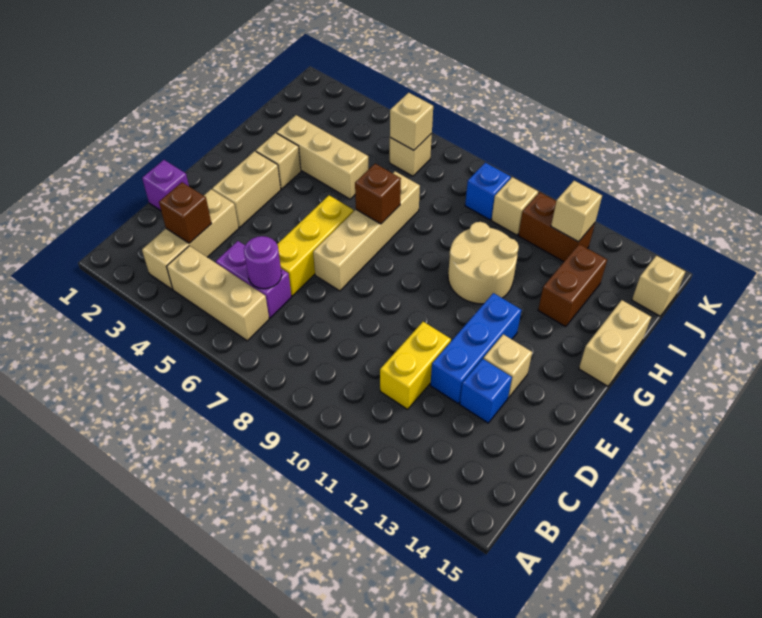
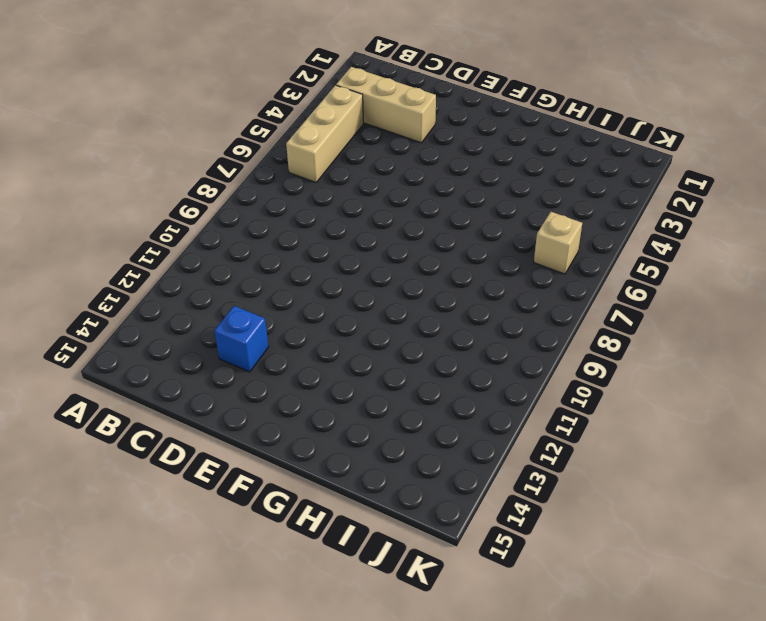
none -> purple 1x2 brick [216,241,291,318]
none -> yellow 1x2 brick [380,322,451,409]
none -> purple 1x1 brick [142,160,189,211]

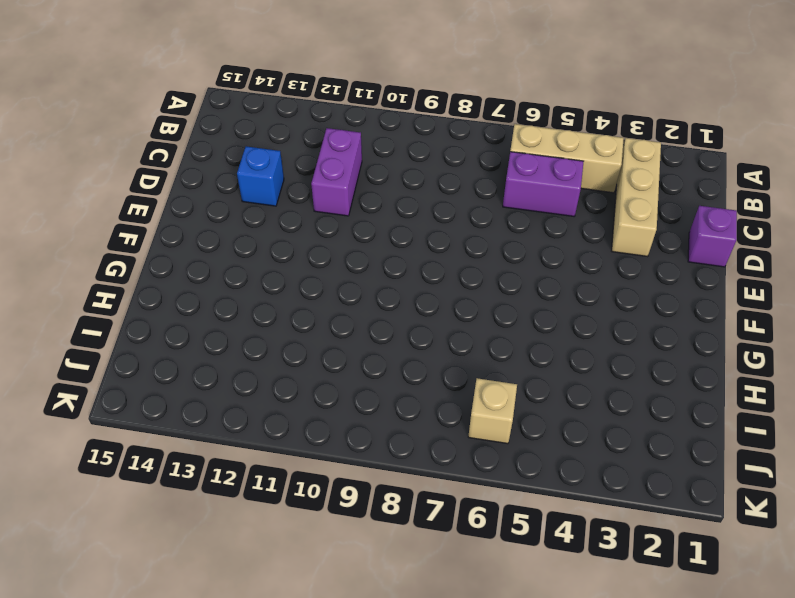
purple 1x2 brick [311,128,362,216] -> yellow 1x2 brick [380,322,451,409]
none -> yellow 1x3 brick [277,195,354,296]
none -> blue 1x3 brick [430,293,521,403]
none -> tan 1x2 brick [212,151,281,227]

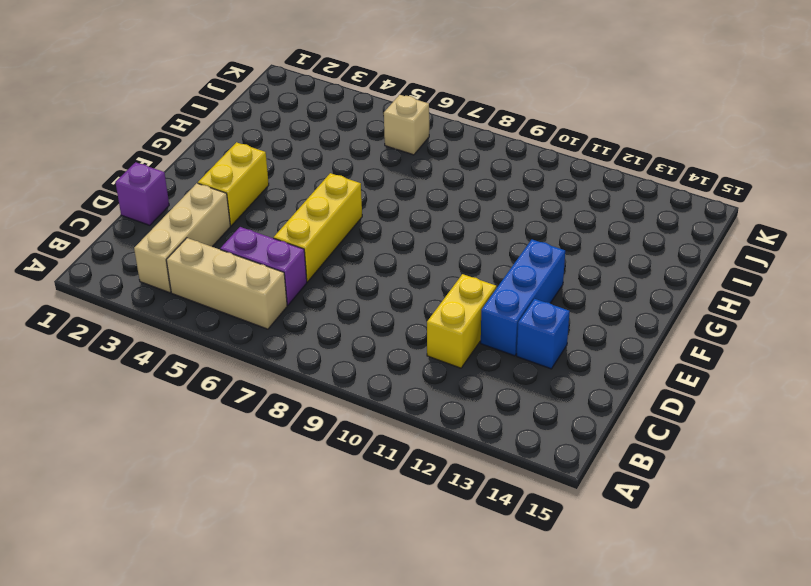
yellow 1x2 brick [198,142,269,226] -> tan 1x2 brick [212,151,281,227]
none -> tan 1x4 brick [313,171,420,291]
none -> tan 1x1 brick [483,334,532,398]
none -> tan 1x1 brick [256,133,301,189]

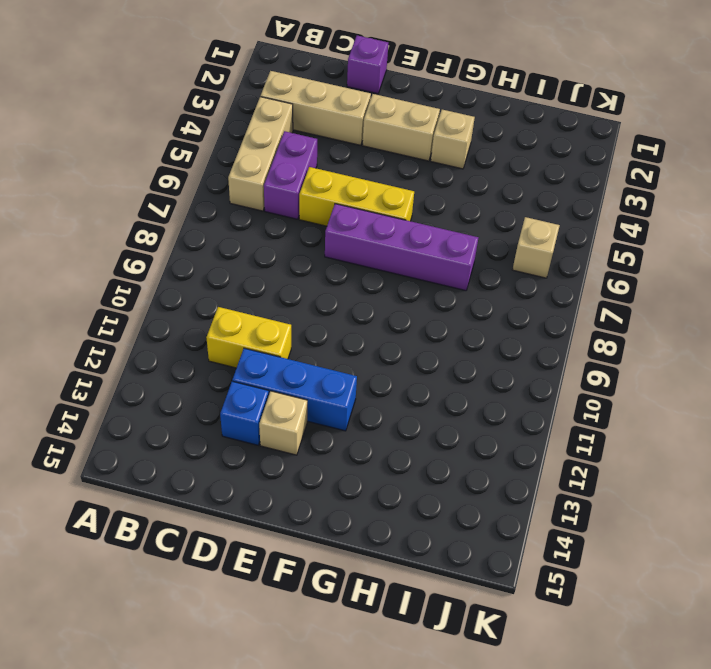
purple 1x4 brick [325,204,478,291] -> tan 1x4 brick [313,171,420,291]
none -> tan 2x2 round brick [448,222,519,304]
none -> tan 1x2 brick [579,300,651,386]
none -> tan 1x3 brick [277,115,368,199]

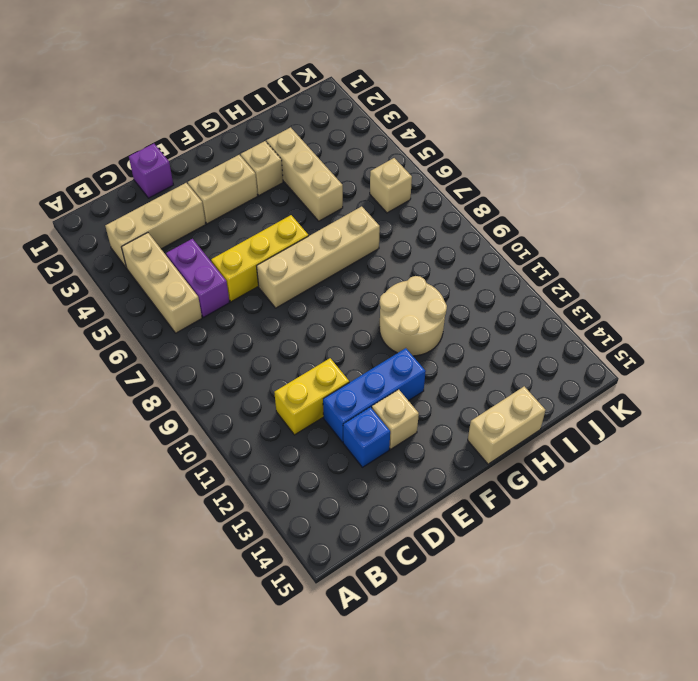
none -> brown 1x2 brick [538,244,607,327]
none -> blue 1x1 brick [465,163,511,220]
none -> tan 1x1 brick [491,177,538,235]

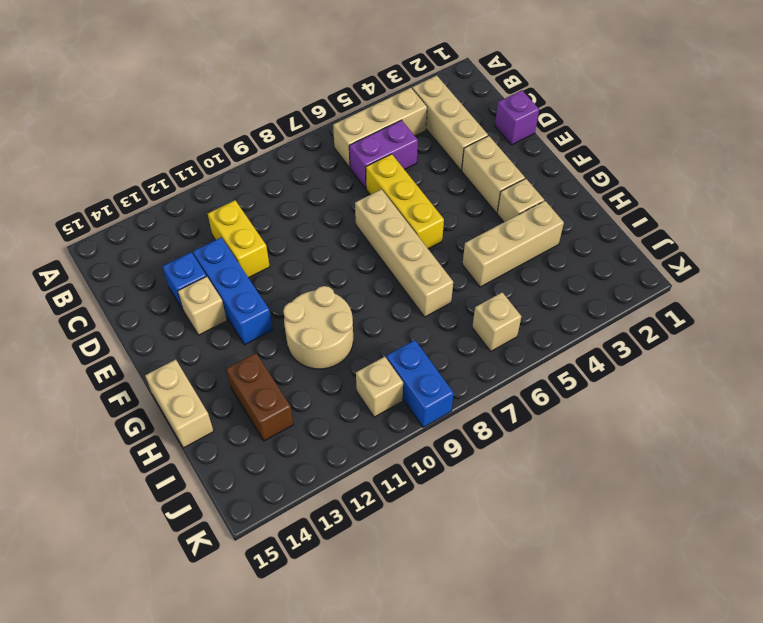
blue 1x2 brick [386,340,454,427] -> blue 1x1 brick [465,163,511,220]
none -> brown 1x2 brick [518,192,595,262]
none -> tan 1x1 brick [632,256,686,316]
none -> brown 1x1 brick [159,182,212,243]

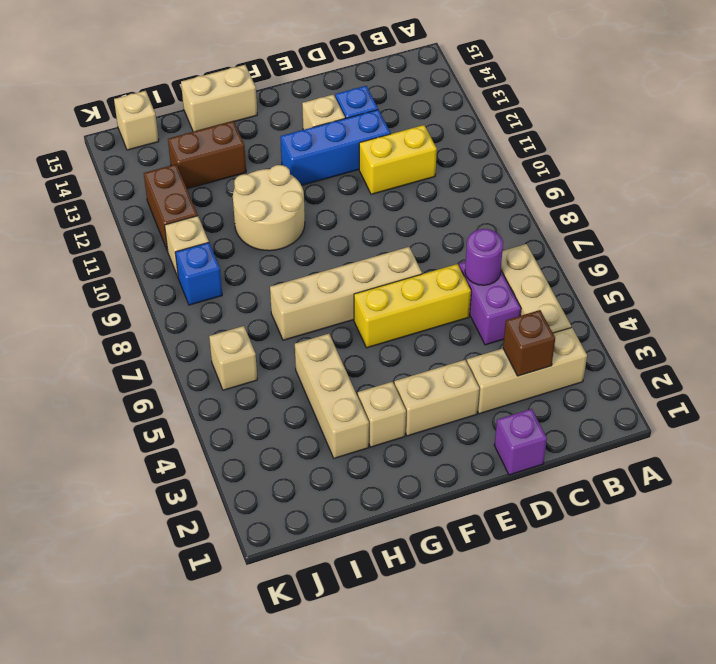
none -> brown 1x1 brick [355,164,401,224]
none -> tan 1x1 brick [390,93,433,150]
none -> tan 1x1 brick [551,181,602,242]

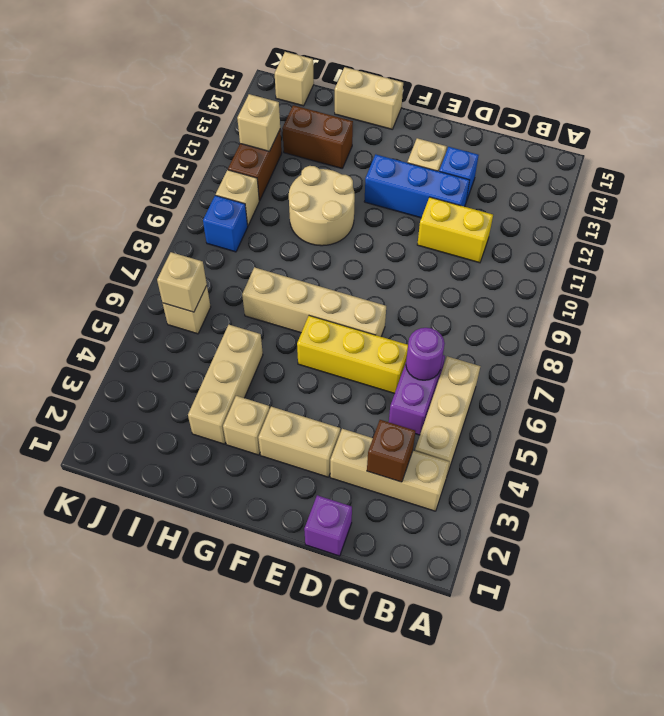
none -> brown 1x1 brick [355,164,401,224]

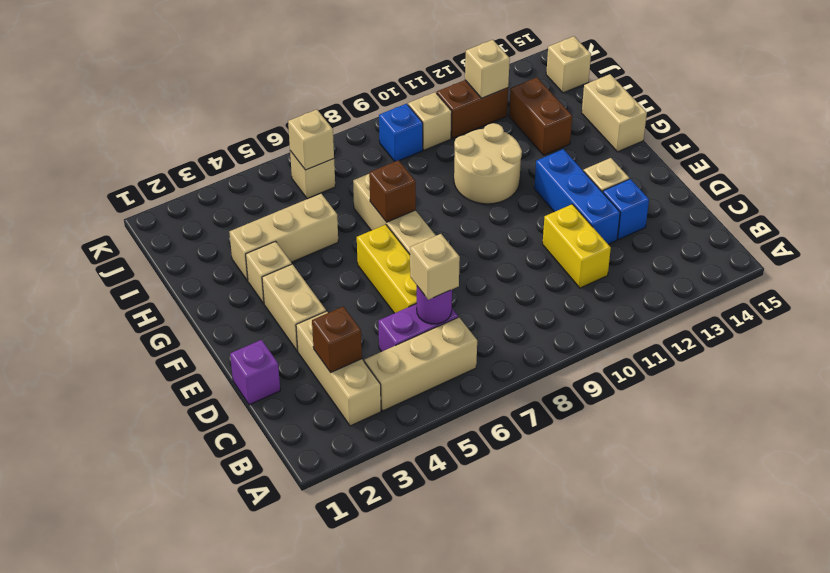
tan 1x1 brick [410,234,460,300] -> none

